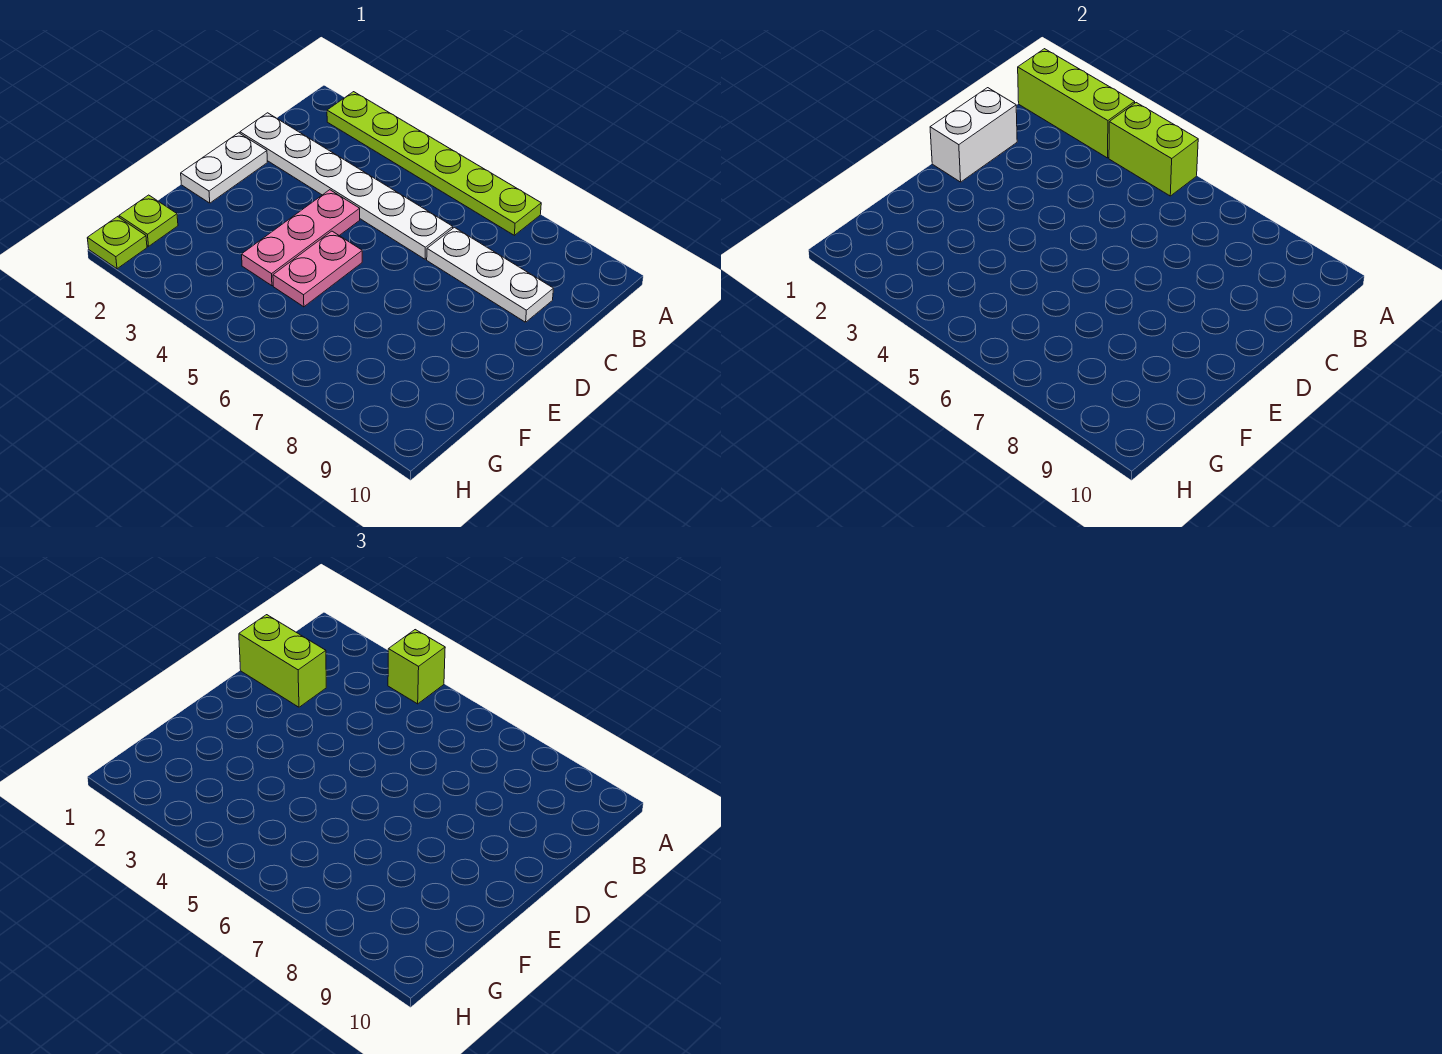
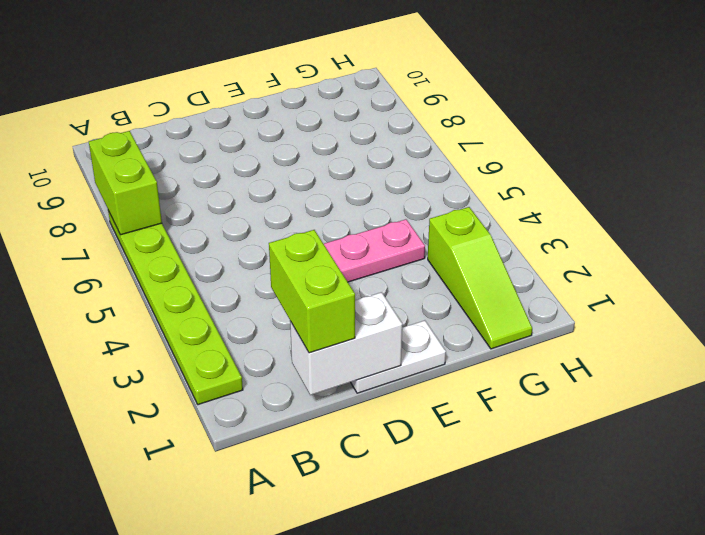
lime 1x2 brick [89,131,162,235] -> lime 1x2 brick moved to [1109,103,1198,196]
lime 1x3 slope [428,207,532,349] -> lime 1x1 plate [119,195,178,246]
none -> white 1x6 plate [240,113,453,259]
none -> white 1x3 plate [427,227,553,322]
none -> pink 1x2 plate [273,231,362,307]

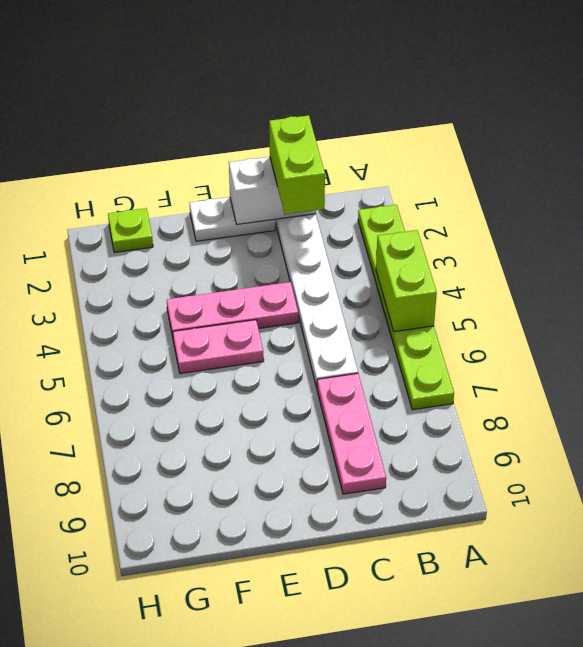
pink 1x3 plate [317,373,386,494] -> white 1x3 plate [427,227,553,322]
none -> lime 1x1 plate [87,217,147,269]
none -> lime 1x3 brick [1018,49,1135,158]
none -> lime 1x1 brick [388,630,445,704]

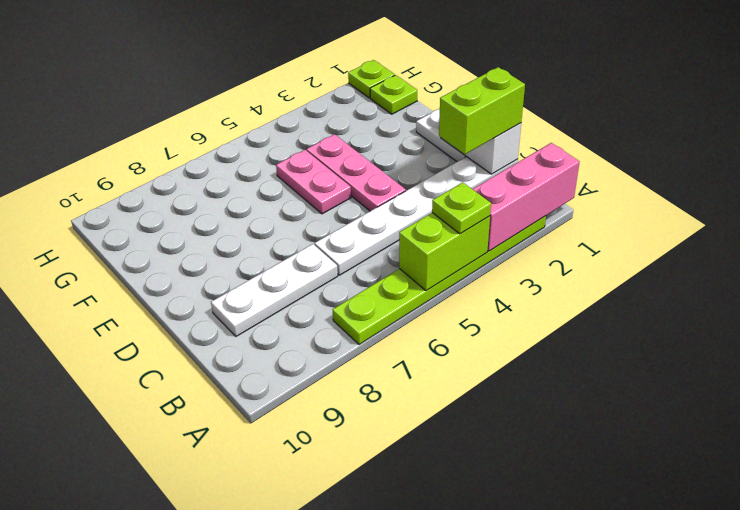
pink 1x3 brick [473,143,580,251] -> lime 1x3 brick [1018,49,1135,158]
lime 1x1 plate [432,182,491,234] -> lime 1x1 brick [388,630,445,704]

